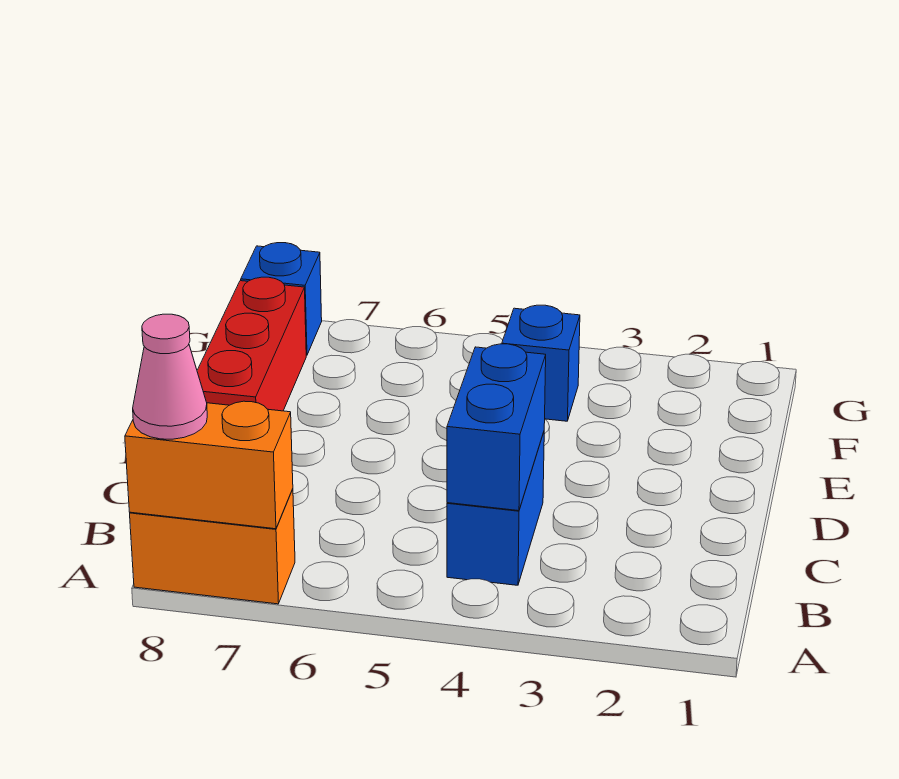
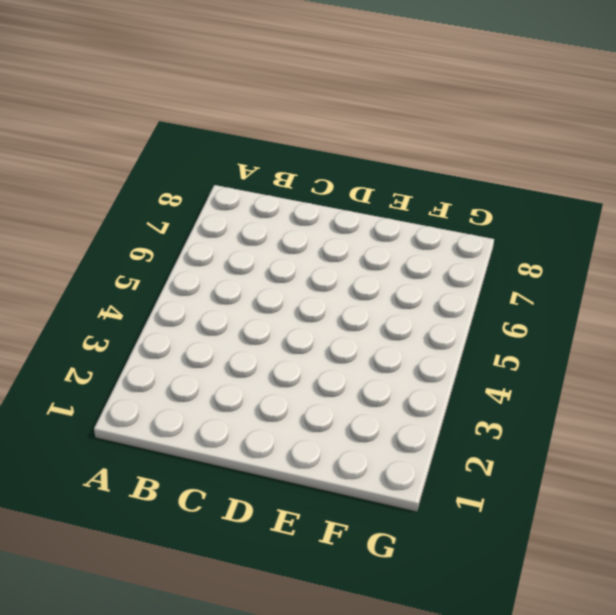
none -> orange 1x2 brick [130,489,295,604]
none -> blue 1x2 brick [447,432,544,585]

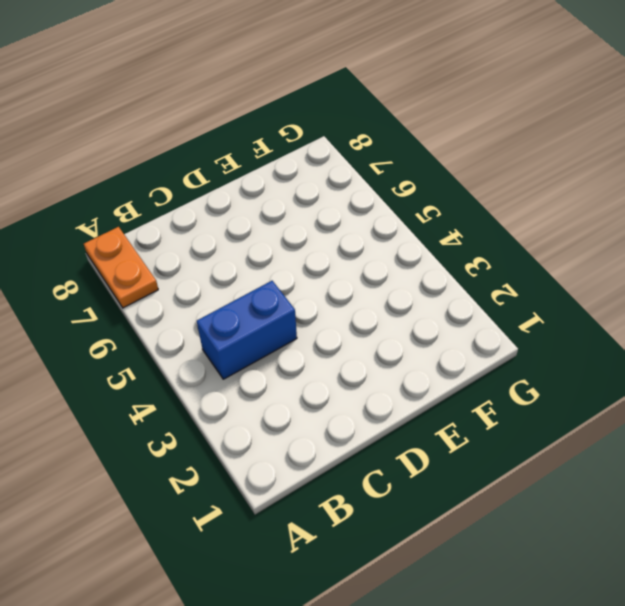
orange 1x2 plate [84,227,158,308] -> orange 1x2 brick [130,489,295,604]
none -> red 1x3 brick [197,277,306,411]
none -> blue 1x1 brick [502,305,580,421]

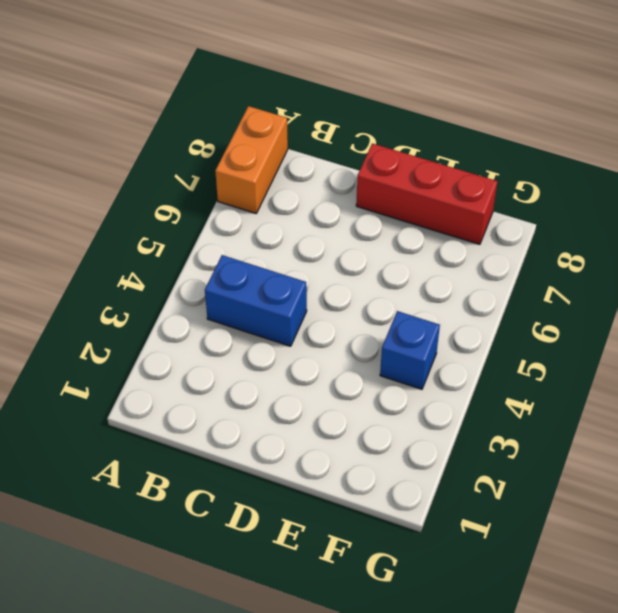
none -> blue 1x1 brick [241,243,322,355]
none -> orange 1x2 brick [125,401,293,529]

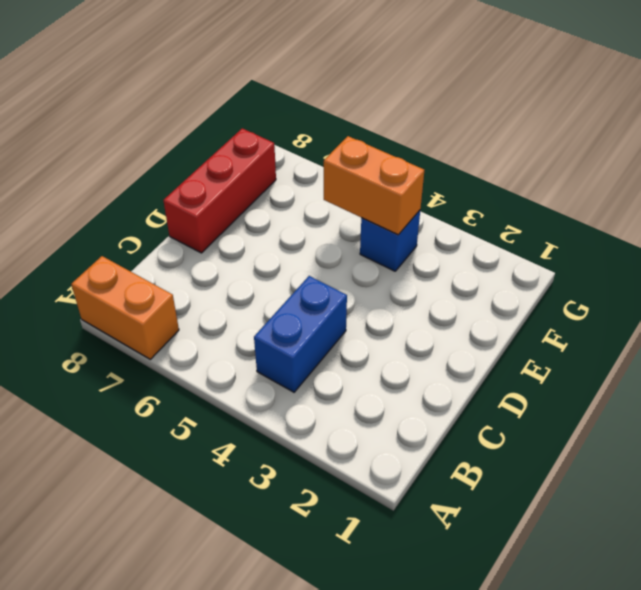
orange 1x2 brick [324,136,424,235] -> orange 1x2 brick moved to [125,401,293,529]
none -> blue 1x1 brick [241,243,322,355]
none -> blue 1x2 brick [447,344,546,511]

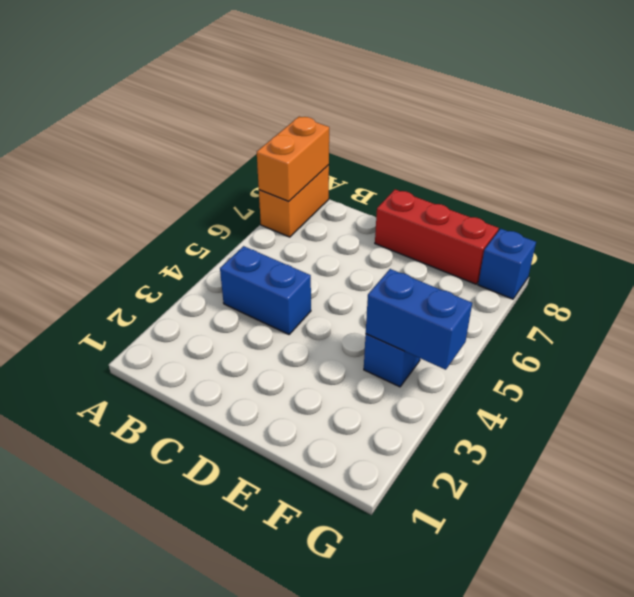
blue 1x2 brick [366,269,472,370] -> blue 1x2 brick moved to [447,344,546,511]
none -> pink 1x1 cone [133,314,207,439]

